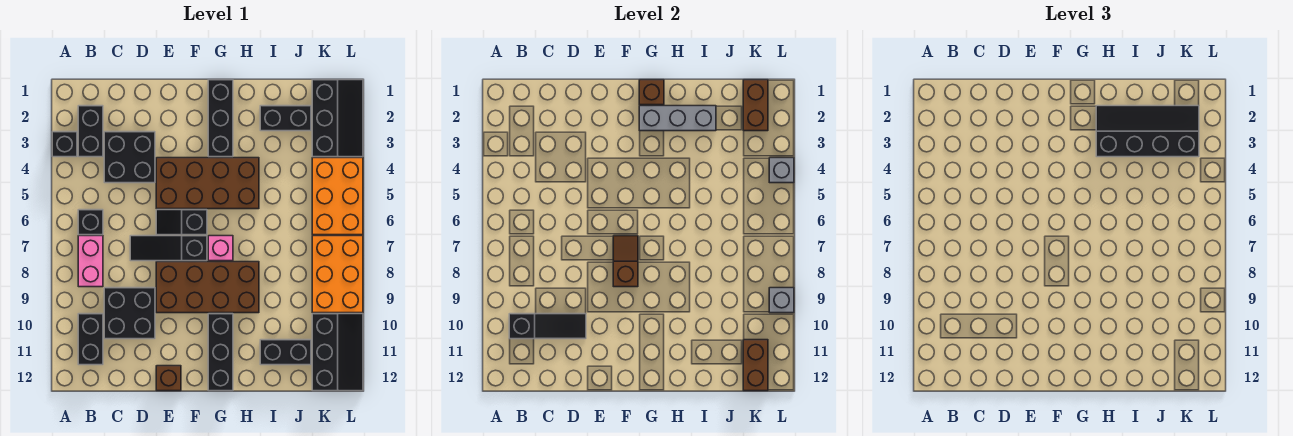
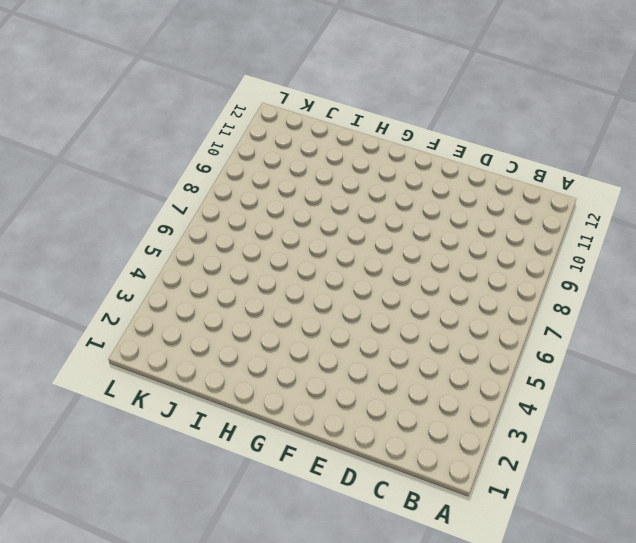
none -> black 1x1 brick [52,132,77,157]
none -> black 1x2 brick [78,106,103,157]
none -> black 1x1 brick [78,210,103,235]
none -> pink 1x2 brick [78,236,103,287]

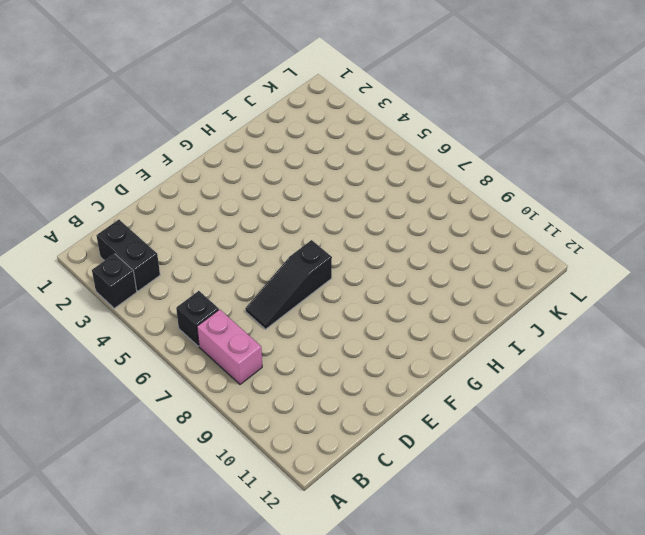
none -> black 1x2 brick [78,314,103,365]
none -> black 2x2 brick [104,132,155,183]
none -> black 2x2 brick [104,288,155,339]
none -> brown 2x4 brick [156,158,259,209]

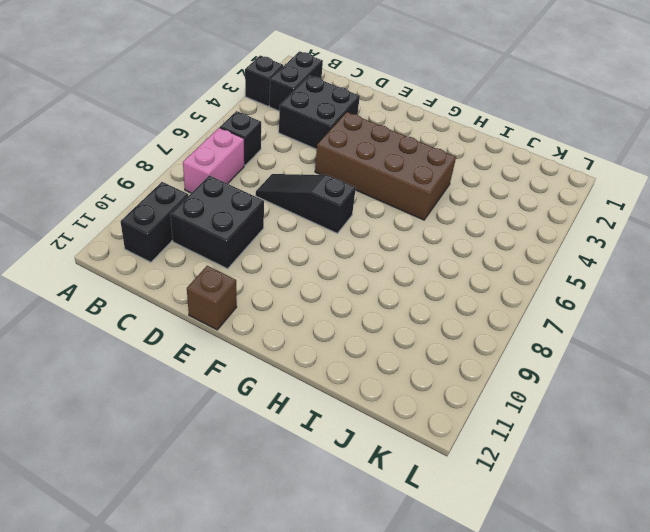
none -> black 1x2 slope [156,210,207,235]
none -> brown 2x4 brick [156,262,259,313]
none -> black 1x3 brick [208,80,233,157]
none -> pink 1x1 brick [208,236,233,261]

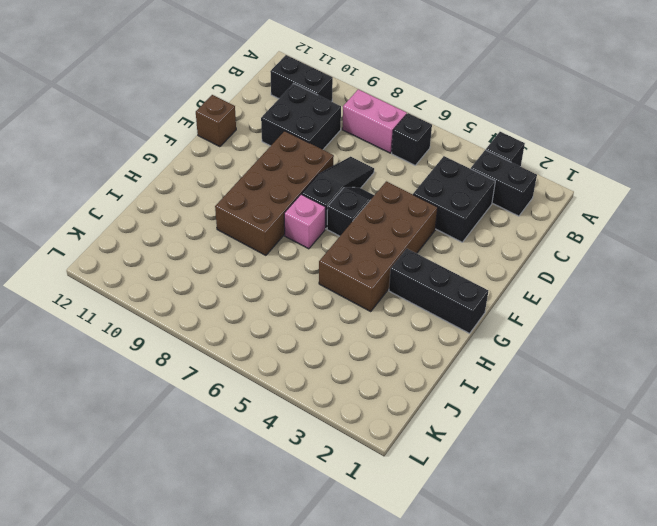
none -> black 1x3 brick [208,314,233,391]
none -> black 1x2 brick [260,106,311,131]
none -> black 1x2 brick [260,340,311,365]
none -> black 2x3 slope [312,80,363,157]

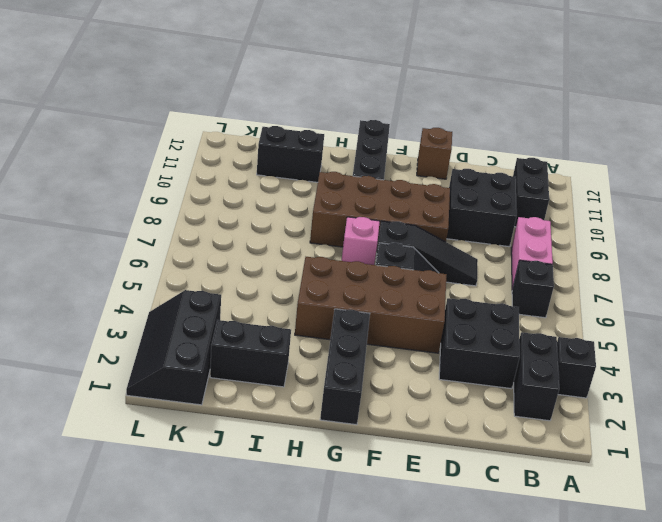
none -> orange 2x3 brick [312,158,363,235]
none -> orange 2x3 brick [312,236,363,313]
none -> black 2x3 slope [312,314,363,391]
none -> black 1x3 slope [509,314,586,339]

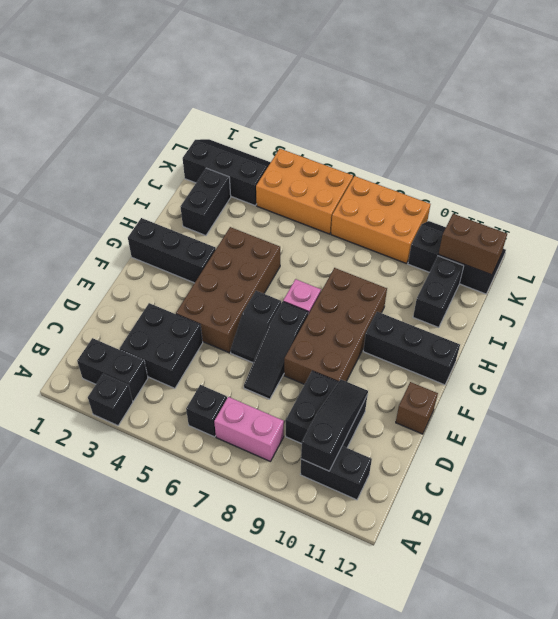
none -> brown 1x2 slope [613,236,638,287]
none -> brown 1x1 brick [639,80,664,105]
none -> grey 1x3 brick [639,106,716,131]
none -> brown 1x2 brick [743,80,768,131]

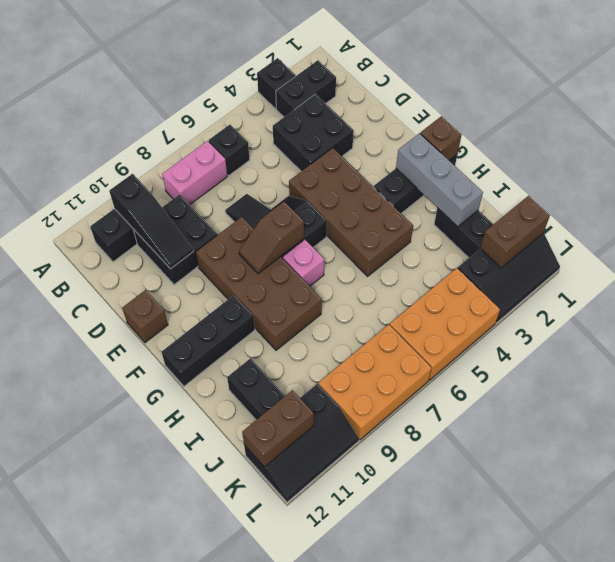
brown 1x2 slope [239,202,304,274] -> brown 1x2 slope turned to [613,236,638,287]
none -> grey 1x1 brick [769,158,794,183]
none -> grey 1x1 brick [769,288,794,313]
none -> black 2x4 slope [1096,106,1199,157]

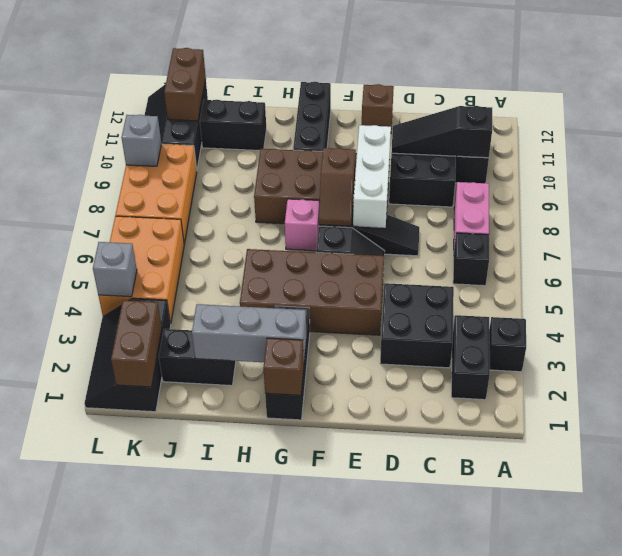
white 1x3 brick [353,125,391,228] -> none
none -> black 2x4 slope [1096,106,1199,157]

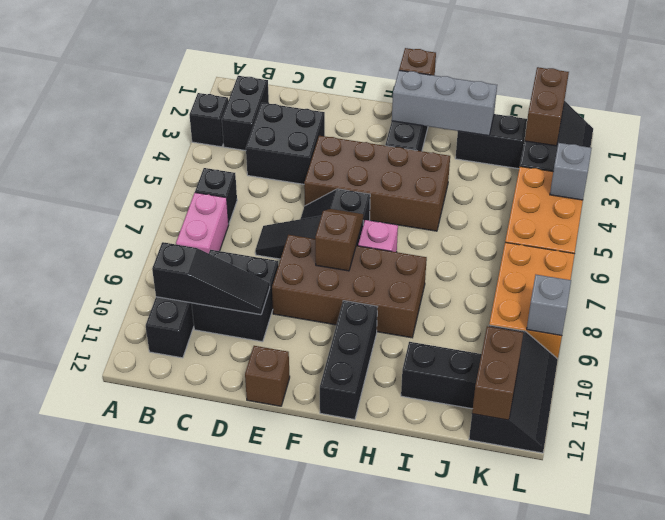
none -> black 2x4 slope [1096,106,1199,157]

